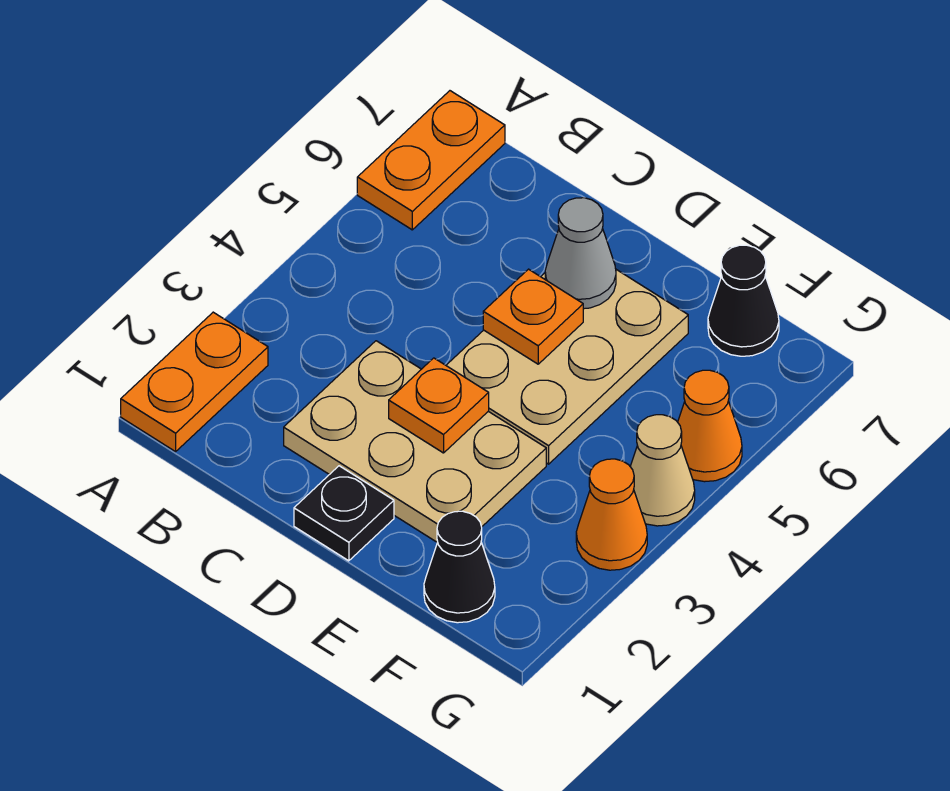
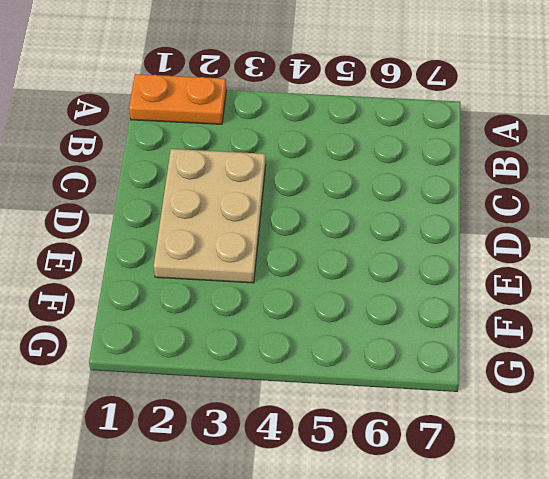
none -> orange 1x2 plate [357,91,505,230]
none -> black 1x1 plate [294,466,394,561]
none -> tan 2x3 plate [446,270,688,464]

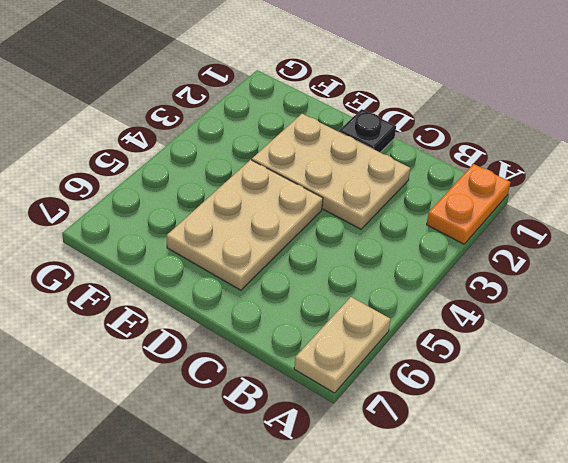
tan 1x2 plate [294,297,391,393] -> orange 1x2 plate [357,91,505,230]
none -> black 1x1 cone [424,511,495,623]
none -> black 1x1 cone [708,245,779,356]
none -> orange 1x1 cone [576,459,647,570]

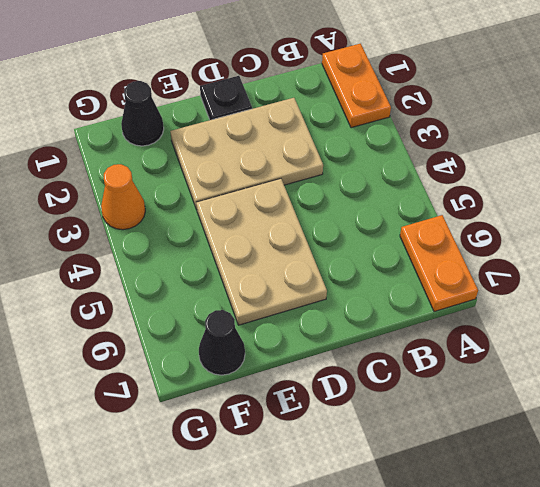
none -> tan 1x1 cone [630,415,695,526]
none -> orange 1x1 cone [678,370,742,482]
none -> orange 1x1 plate [389,358,489,453]

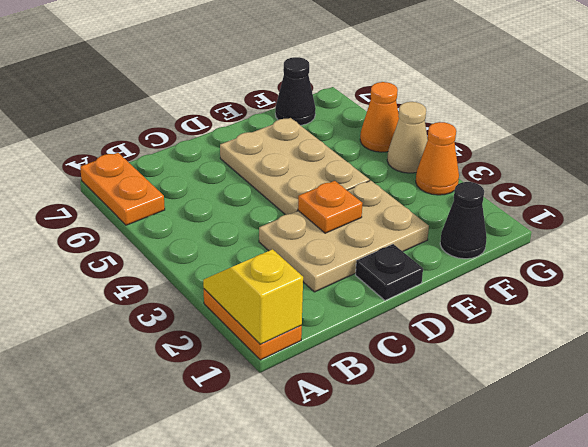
yellow 1x2 slope [203,249,303,344] -> none
none -> orange 1x1 plate [483,269,583,364]
none -> grey 1x1 cone [545,198,616,309]

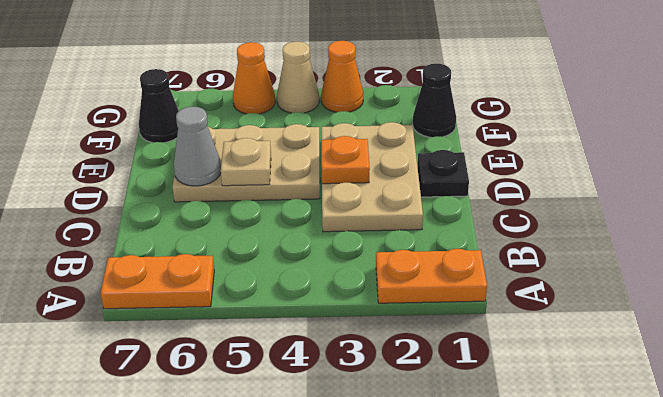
tan 1x1 plate [221,138,271,186] -> orange 1x1 plate [483,269,583,364]

